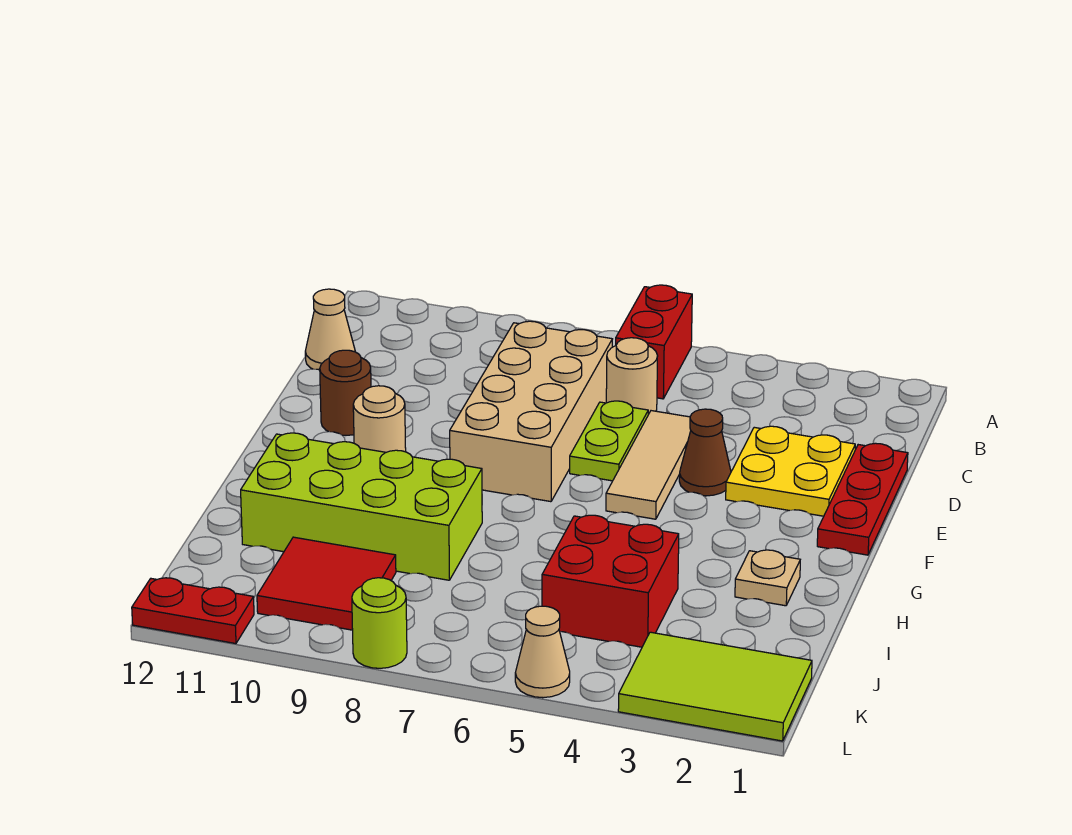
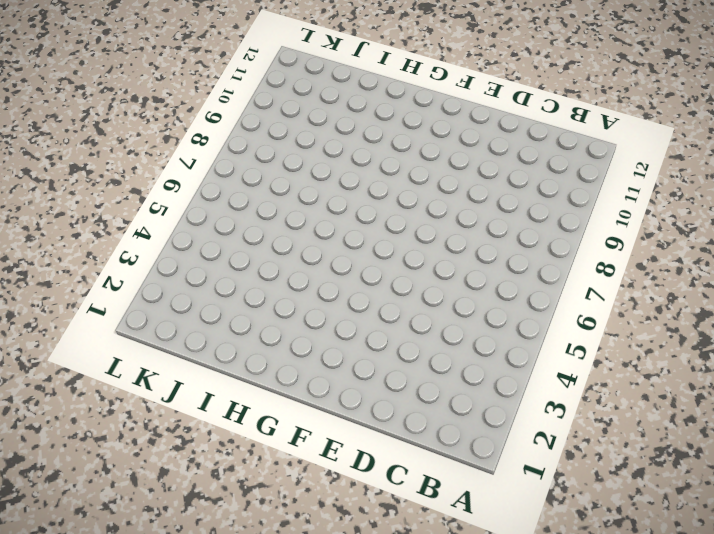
none -> red 1x2 brick [616,285,692,399]
none -> tan 1x1 round brick [606,338,658,414]
none -> tan 2x4 brick [450,321,612,502]

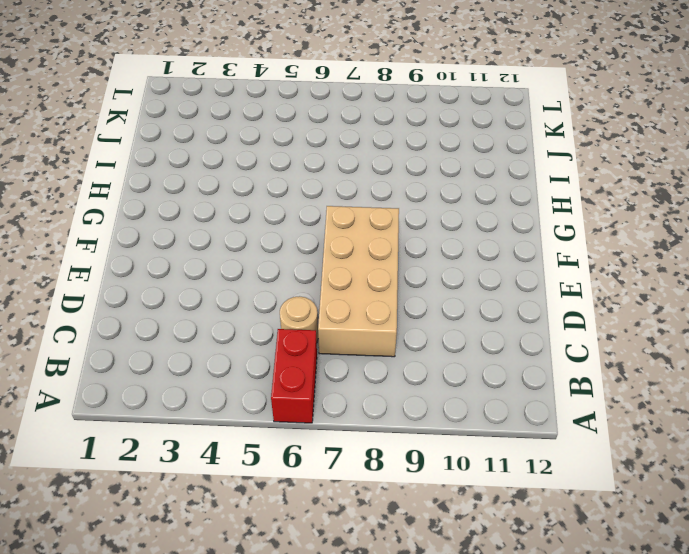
none -> tan 1x1 cone [305,289,355,370]
none -> red 1x3 plate [817,443,908,555]
none -> yellow 2x2 plate [726,426,855,516]

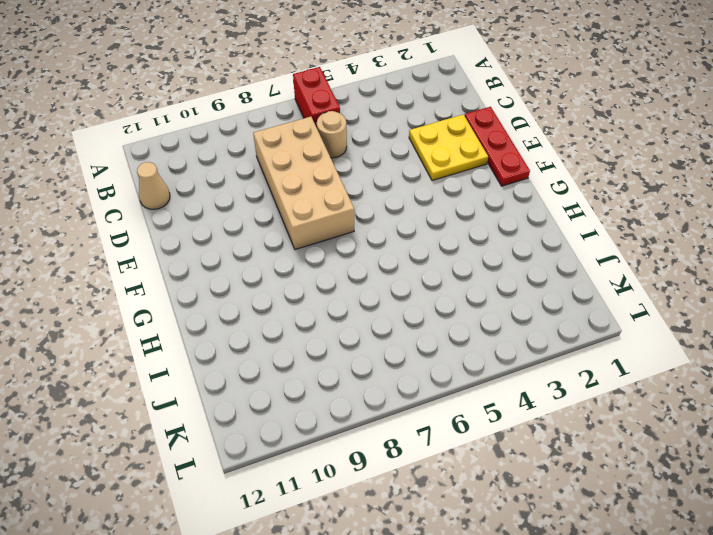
none -> tan 1x3 tile [606,411,691,519]
none -> lime 1x2 plate [570,401,648,481]
none -> brown 1x1 cone [679,409,731,496]

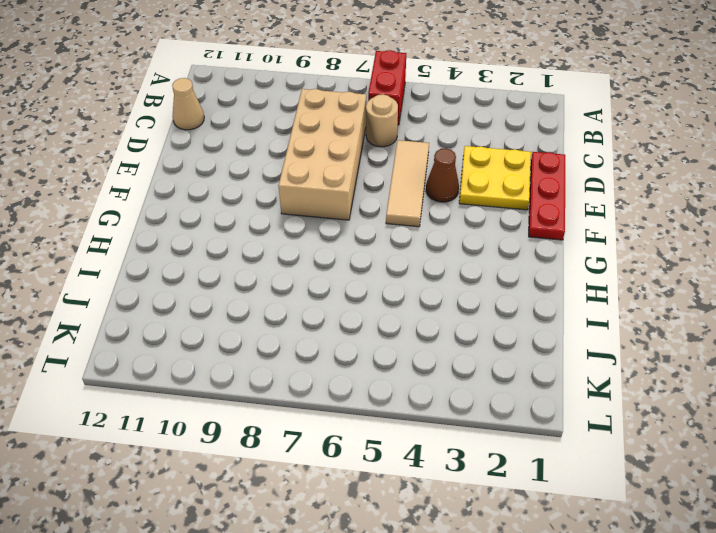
none -> lime 1x2 plate [570,401,648,481]
none -> brown 1x1 round brick [320,350,371,435]
none -> tan 1x1 round brick [353,386,406,452]

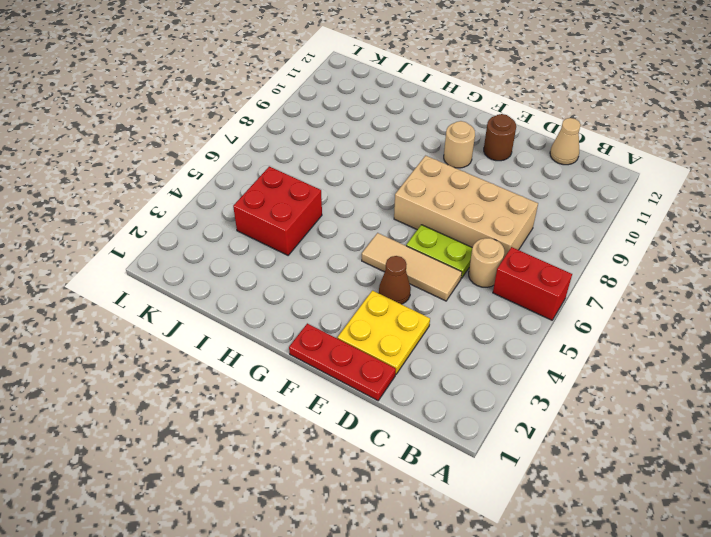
none -> tan 1x1 plate [735,550,800,606]
none -> lime 2x4 brick [241,433,482,580]
none -> red 2x2 tile [257,537,396,630]

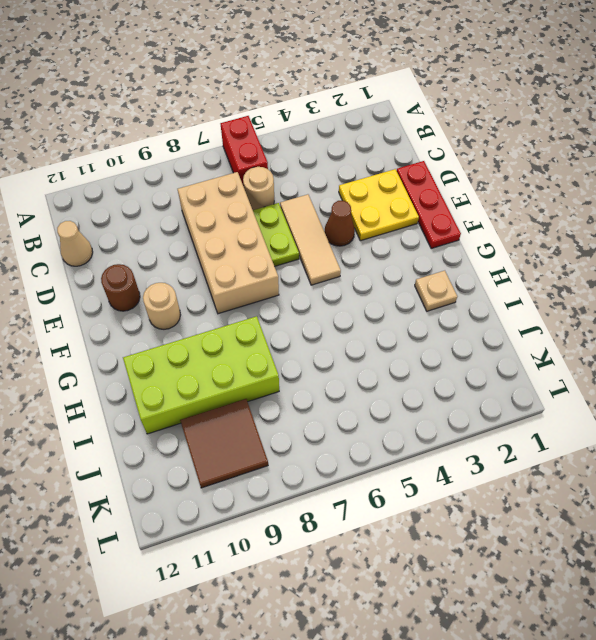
brown 2x2 tile [180,399,268,488] -> red 2x2 tile [257,537,396,630]
none -> red 2x2 brick [542,515,679,647]
none -> lime 2x3 tile [618,632,812,741]
none -> tan 1x1 cone [515,606,570,698]

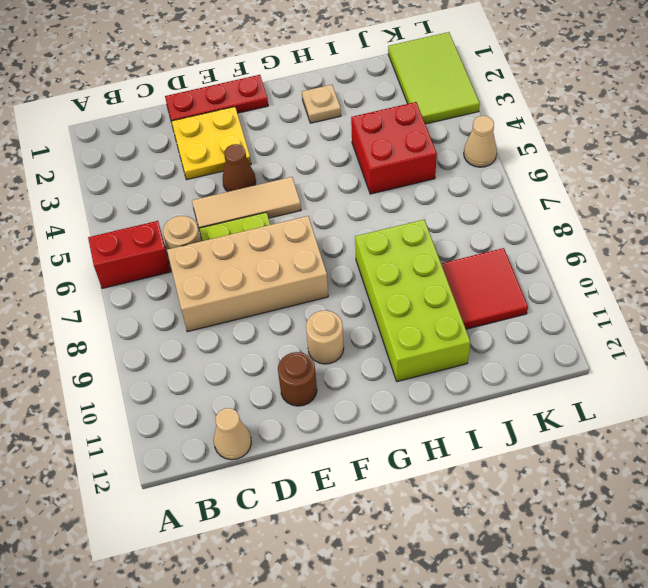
none -> lime 1x1 round brick [352,578,407,668]
none -> red 1x2 plate [132,578,254,644]

